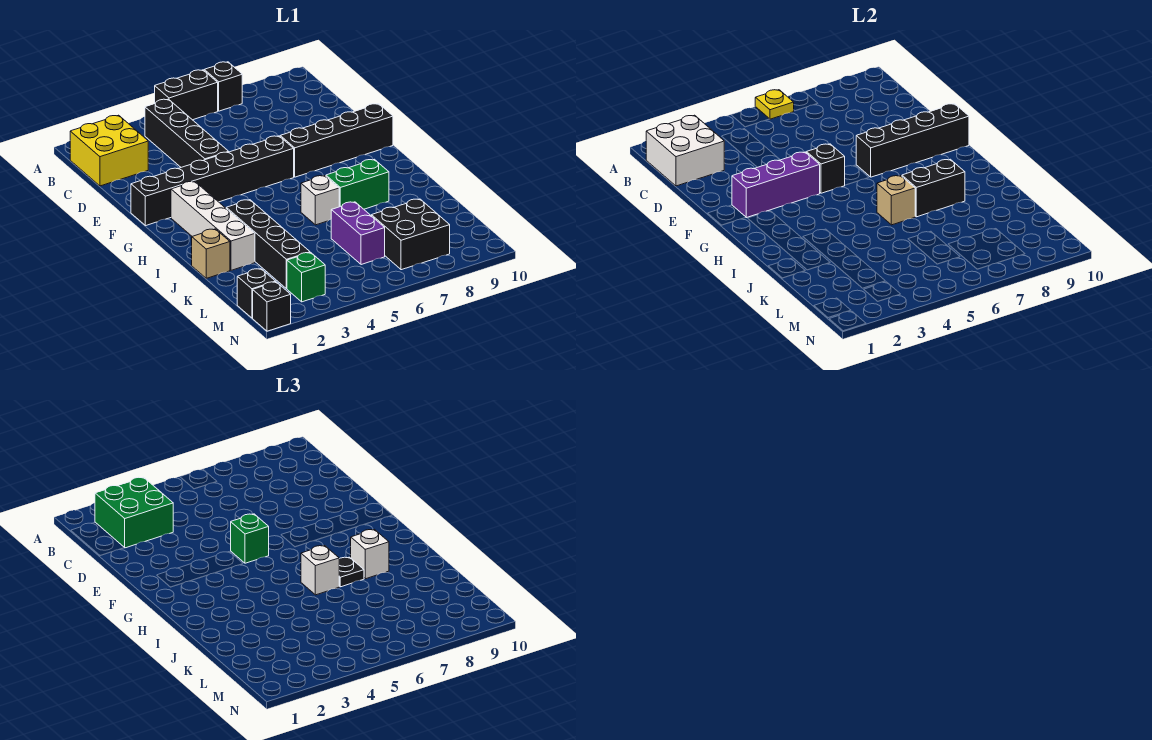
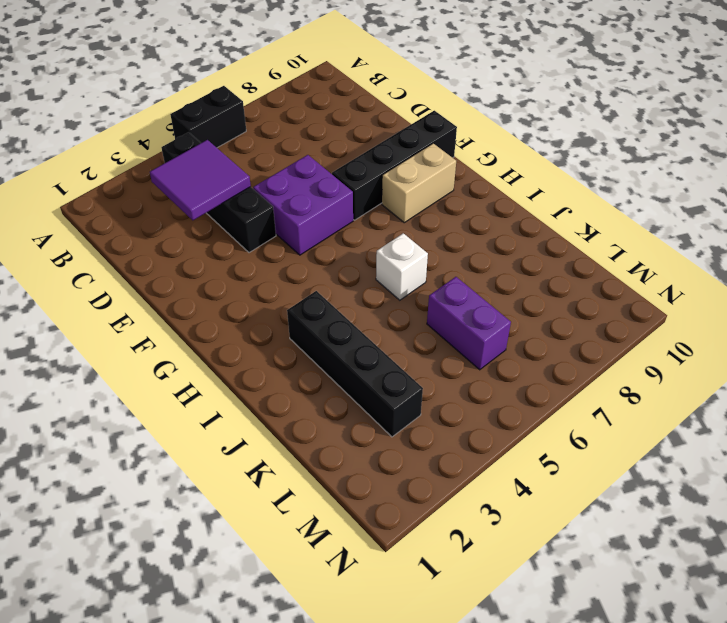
purple 2x2 tile [150,140,251,220] -> none
purple 2x2 brick [253,155,353,255] -> black 1x6 brick [131,136,294,226]
tan 1x2 brick [382,143,456,223] -> none
none -> black 1x1 brick [204,62,242,111]
none -> yellow 2x2 brick [70,115,148,186]
none -> white 1x4 brick [171,181,255,270]

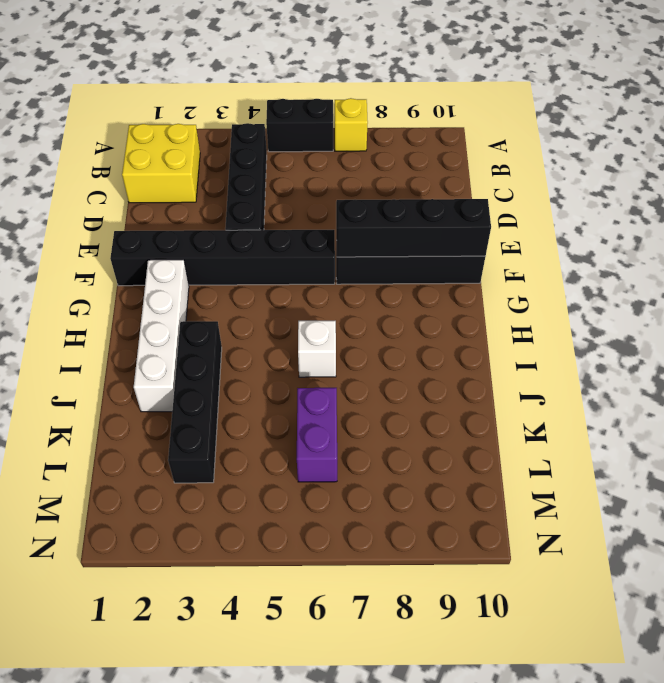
yellow 1x1 brick [335,98,368,151] -> black 1x1 brick [204,62,242,111]
none -> green 1x2 brick [326,159,389,209]
none -> tan 1x1 brick [192,229,230,278]
none -> black 2x2 brick [371,199,450,270]

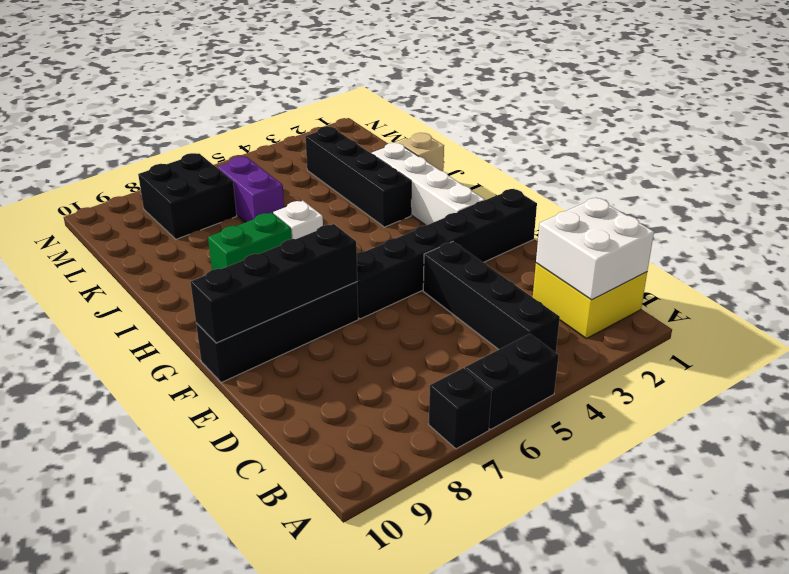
none -> black 1x1 brick [237,269,276,318]
none -> green 1x1 brick [287,253,325,302]
none -> black 1x1 brick [253,282,291,331]

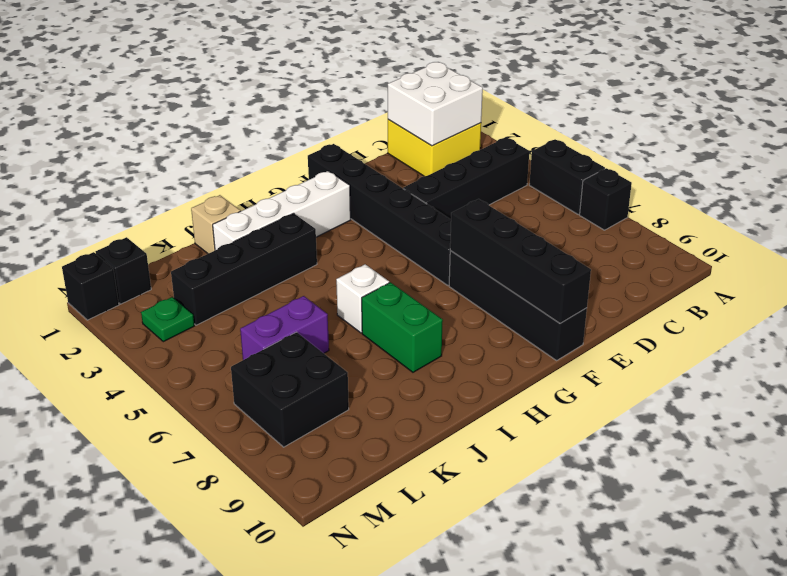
green 1x1 plate [141,297,194,342] -> green 1x1 brick [287,253,325,302]
none -> yellow 1x1 plate [755,90,794,119]
none -> purple 1x3 brick [732,152,820,218]
none -> black 1x1 brick [807,144,845,193]

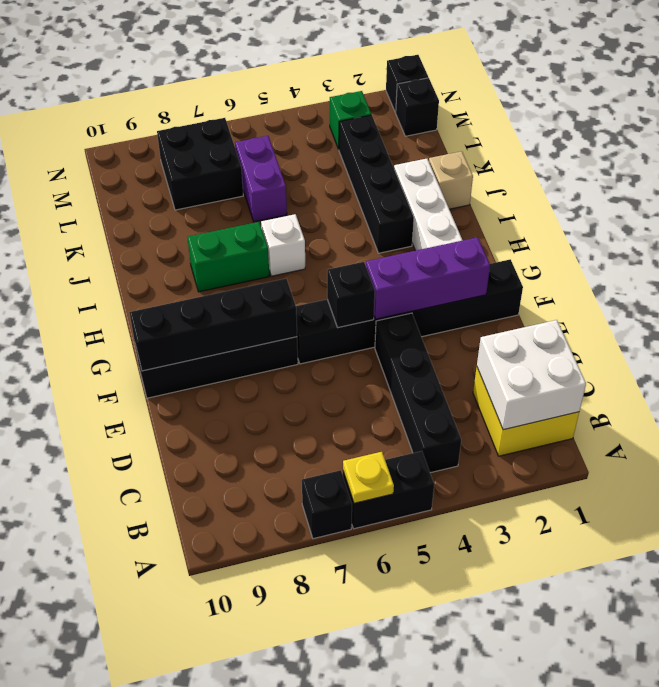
none -> tan 1x1 brick [877,176,915,225]
none -> black 1x2 brick [902,159,965,217]
none -> green 2x2 brick [95,477,173,548]

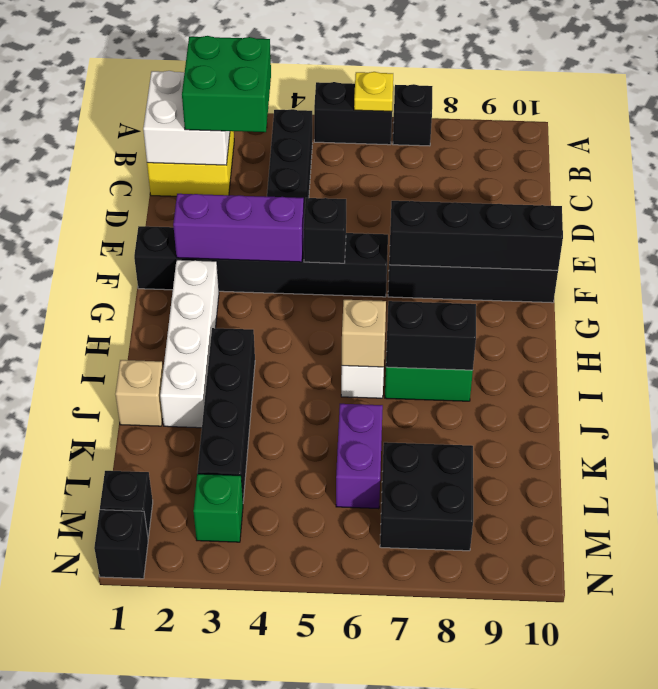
none -> green 1x1 brick [231,514,269,563]
none -> white 1x1 brick [301,546,339,595]
none -> black 1x1 plate [339,557,364,587]

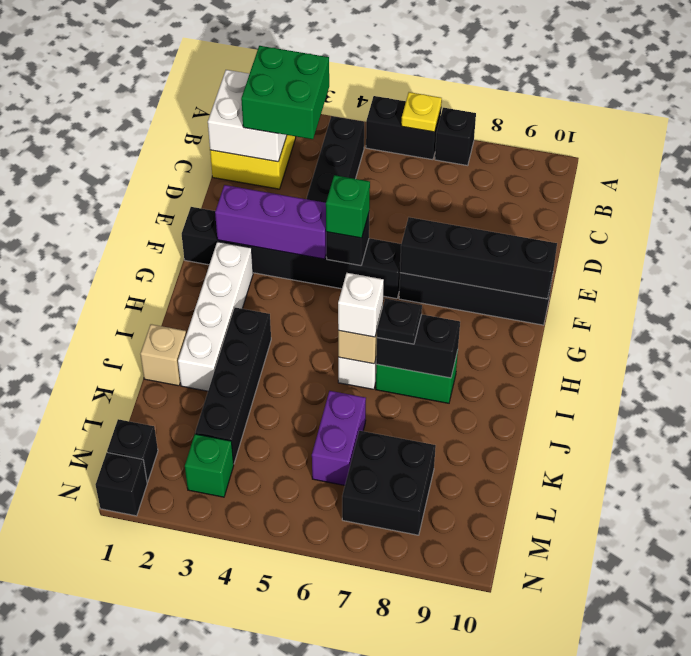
none -> white 1x1 brick [351,529,389,579]

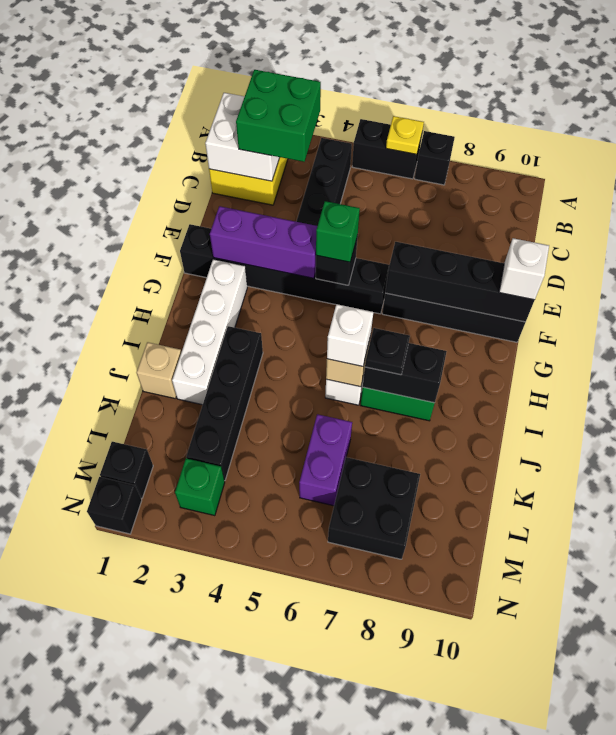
white 1x1 brick [499,238,549,300] -> white 1x1 brick moved to [351,529,389,579]

